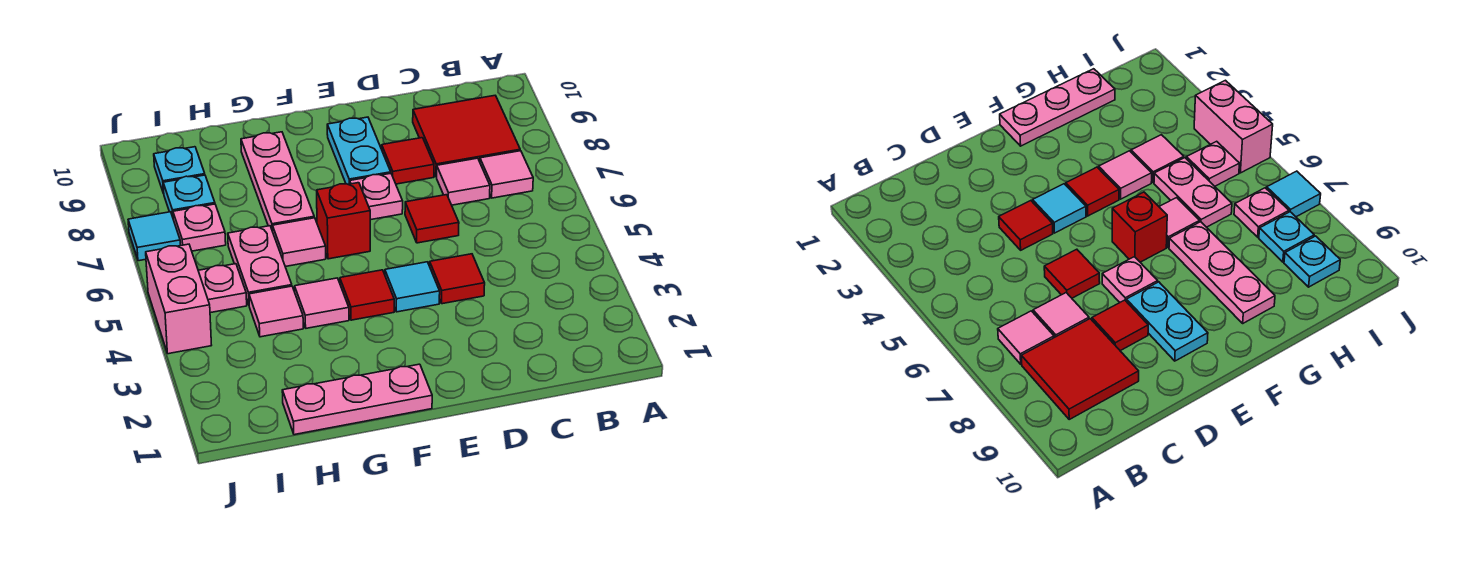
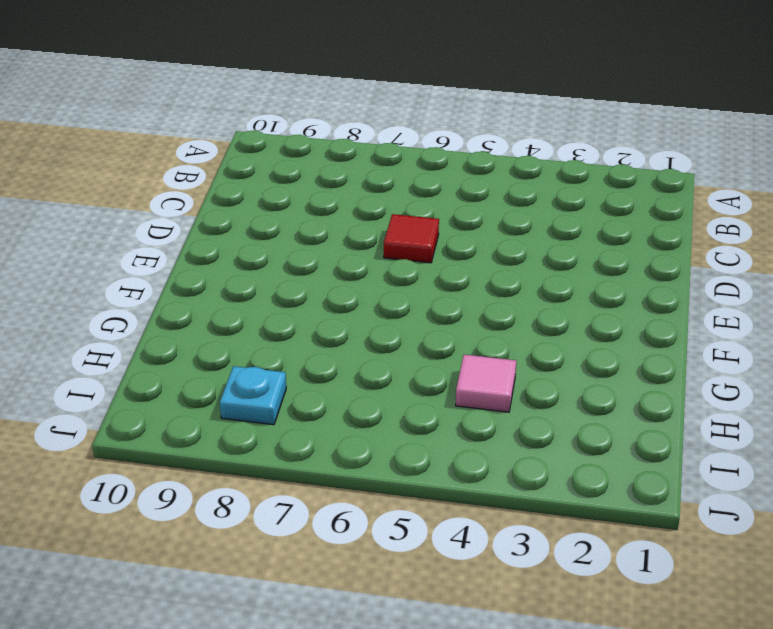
none -> pink 1x1 tile [480,151,533,198]
none -> red 2x2 tile [413,95,520,177]
none -> pink 1x1 tile [437,158,490,205]

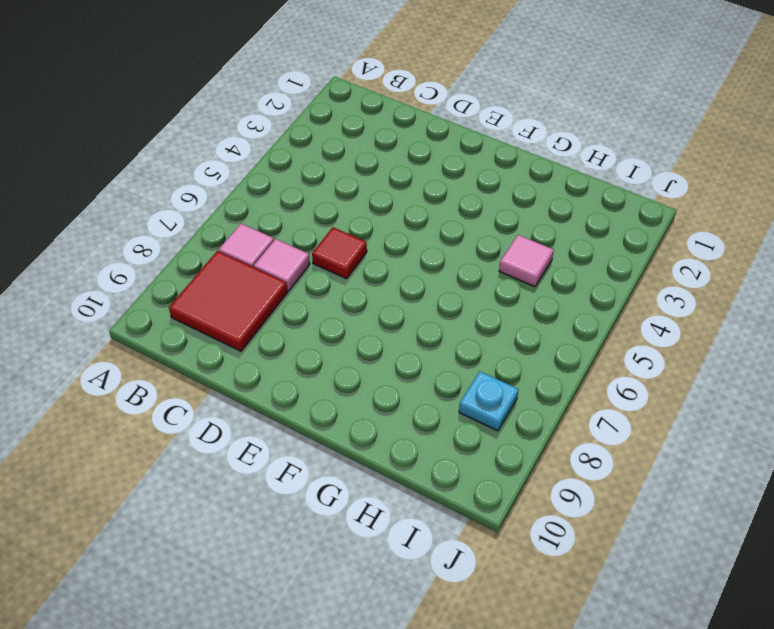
none -> red 1x1 tile [430,254,485,304]
none -> red 1x1 tile [382,138,434,184]
none -> cyan 1x1 tile [385,262,440,312]

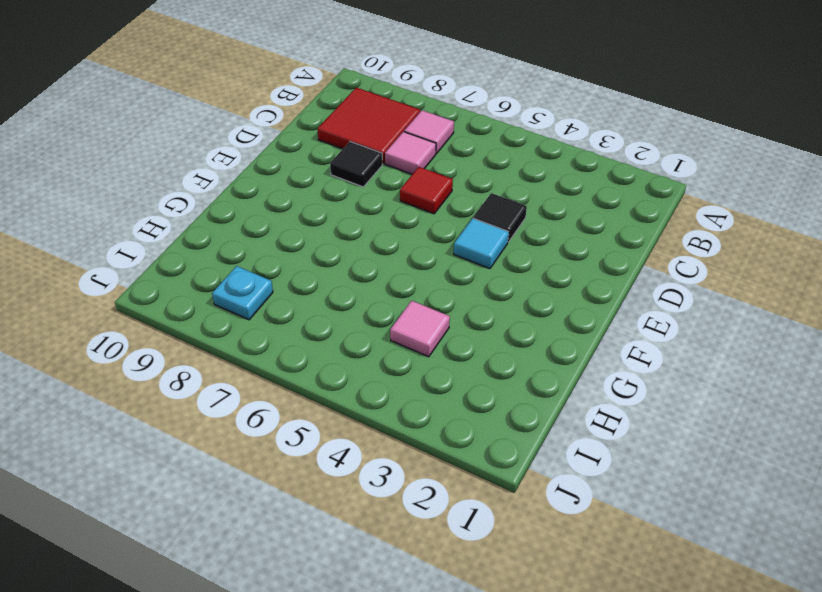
black 1x1 tile [473,193,527,242] -> red 1x1 tile [430,254,485,304]
black 1x1 tile [330,142,383,187] -> red 1x1 tile [382,138,434,184]
none -> pink 1x1 plate [350,173,403,220]
none -> cyan 1x2 plate [327,117,391,184]
none -> pink 1x3 plate [282,364,432,435]

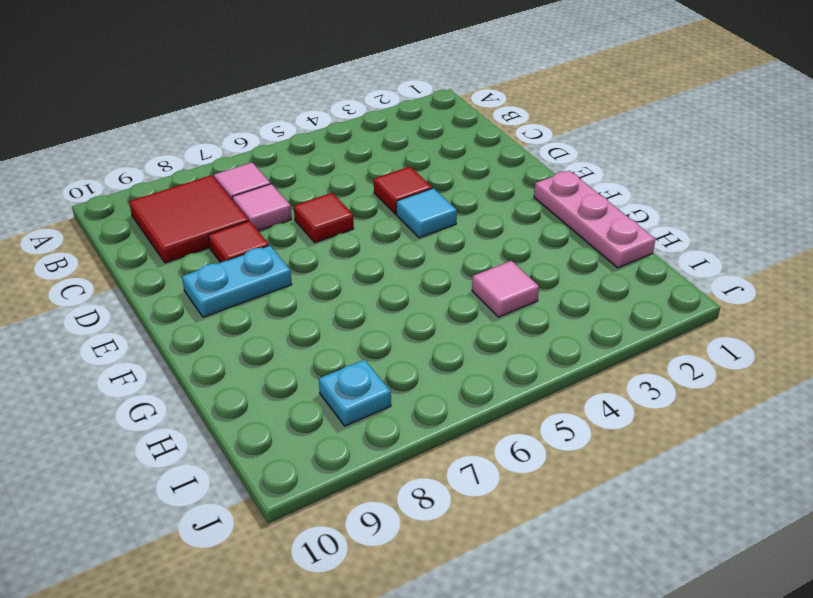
none -> pink 1x1 plate [350,173,403,220]
none -> red 1x1 tile [340,270,394,320]
none -> red 1x1 brick [317,183,370,259]

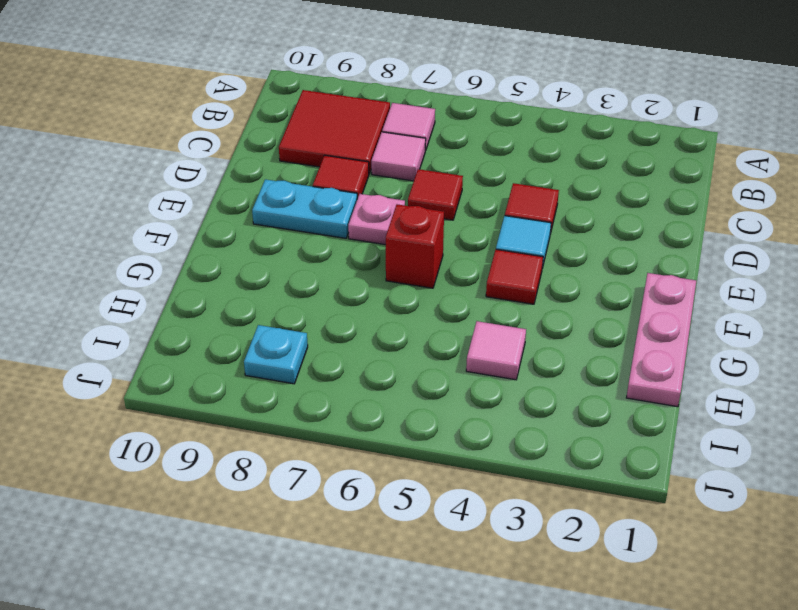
none -> pink 1x1 tile [295,278,349,328]
none -> pink 1x1 tile [273,218,326,267]
none -> pink 1x3 plate [241,132,314,231]

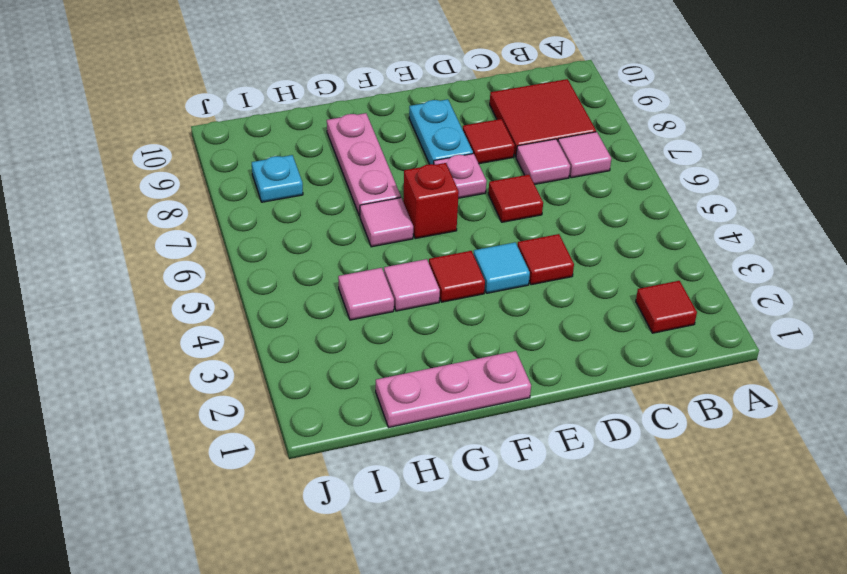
red 1x1 tile [636,281,697,333] -> none
none -> pink 1x2 plate [228,226,292,305]
none -> pink 1x1 plate [198,264,247,313]
none -> pink 1x1 plate [173,204,226,251]

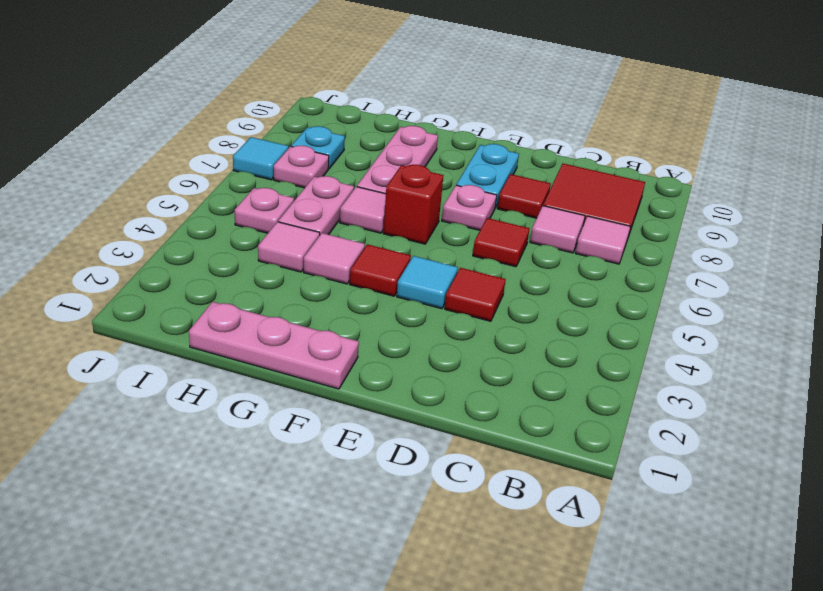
none -> cyan 1x1 plate [154,147,205,194]
none -> pink 1x2 brick [146,244,212,354]

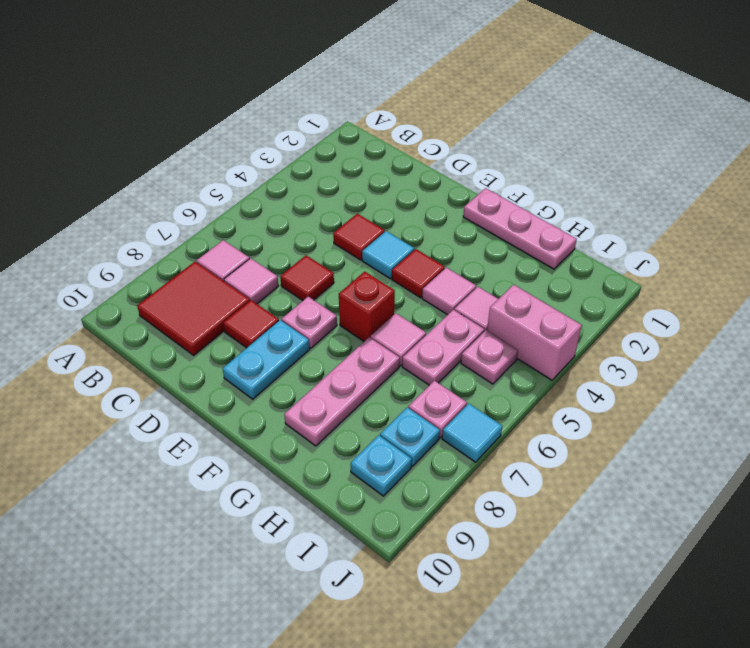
pink 1x2 brick [487,285,582,380] -> pink 1x2 brick turned to [146,244,212,354]

